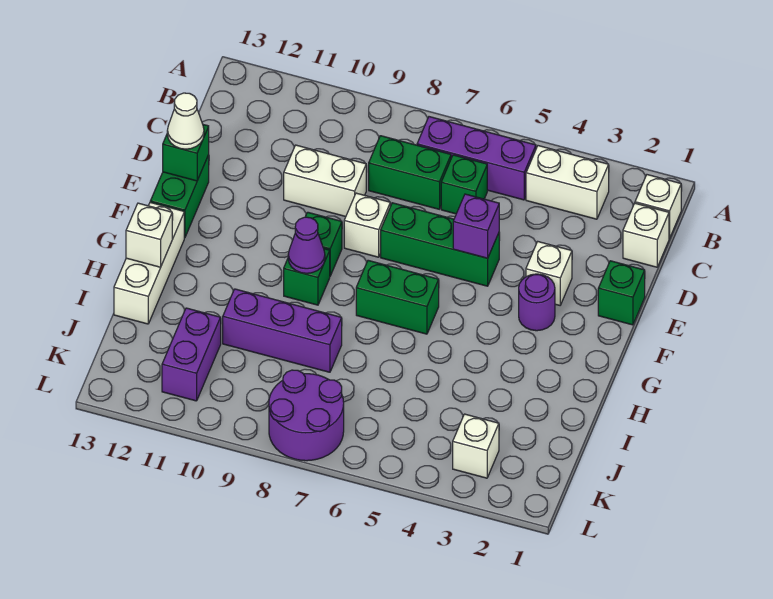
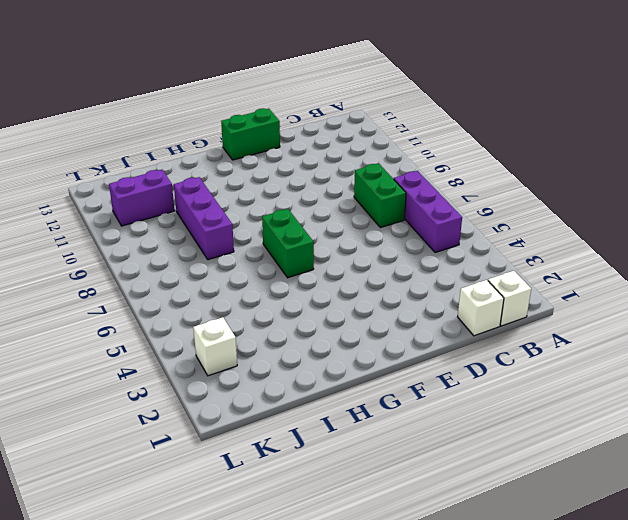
none -> white 1x2 brick [526,146,609,219]
none -> green 1x1 brick [441,155,487,214]
none -> white 1x2 brick [284,145,366,217]

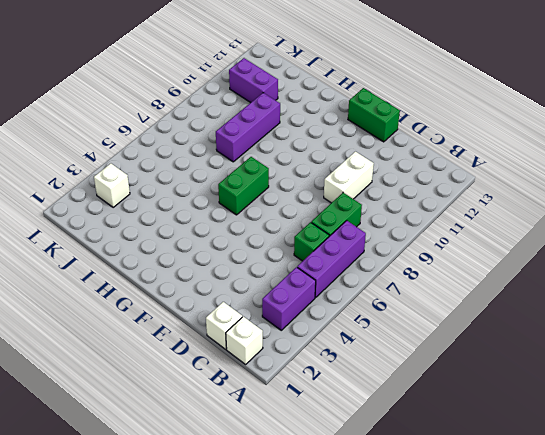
purple 1x2 brick [262,267,316,330] -> white 1x2 brick [526,146,609,219]
none -> green 1x1 brick [598,261,645,325]
none -> white 1x1 brick [526,242,572,305]
none -> green 1x3 brick [381,203,499,286]

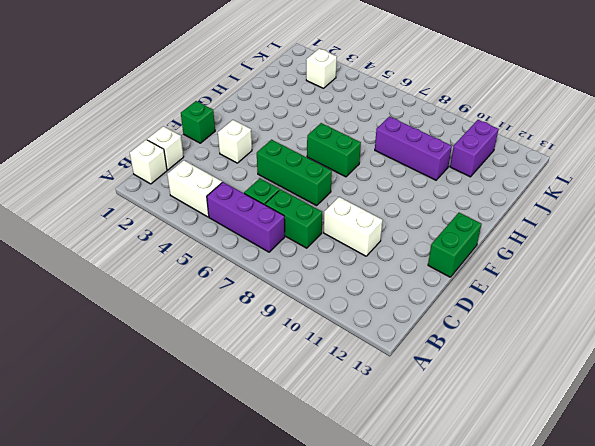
none -> white 1x1 brick [344,193,390,257]
none -> purple 1x1 round brick [519,274,555,331]
none -> green 1x1 brick [306,212,342,276]

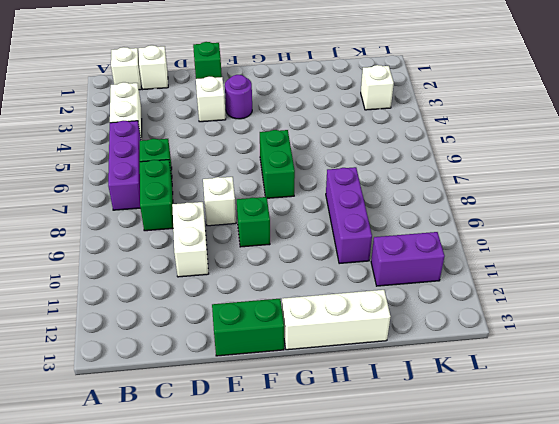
none -> green 1x3 brick [381,203,499,286]
none -> green 1x1 brick [284,249,330,305]
none -> purple 2x2 round brick [269,370,344,461]

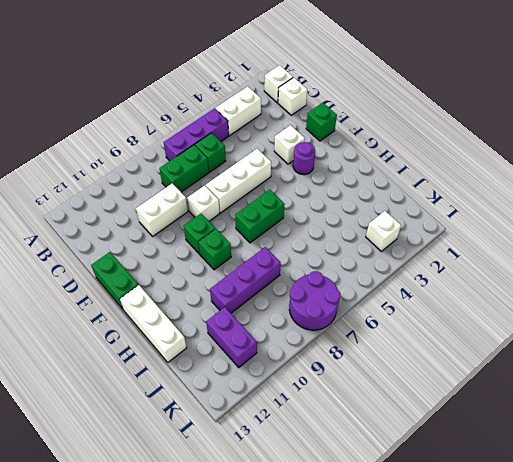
white 1x3 brick [206,149,271,213] -> green 1x3 brick [381,203,499,286]
none -> purple 1x1 brick [453,194,499,258]
none -> green 1x1 brick [163,125,209,181]
none -> purple 1x1 cone [288,217,325,273]

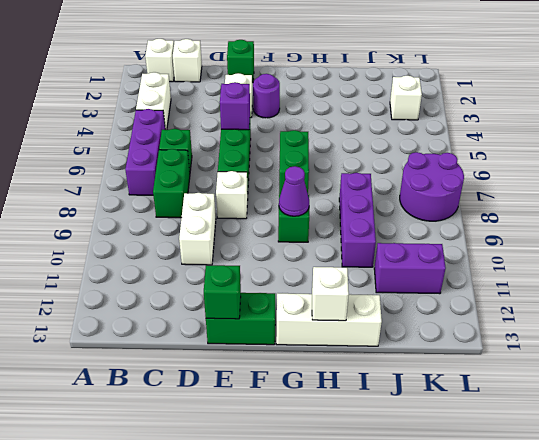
none -> green 1x1 brick [306,212,342,276]
none -> white 1x1 cone [167,93,204,149]

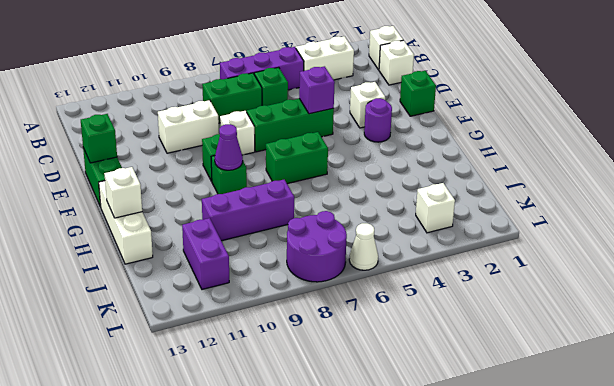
white 1x1 cone [349,223,378,270] -> white 1x1 cone moved to [167,93,204,149]

